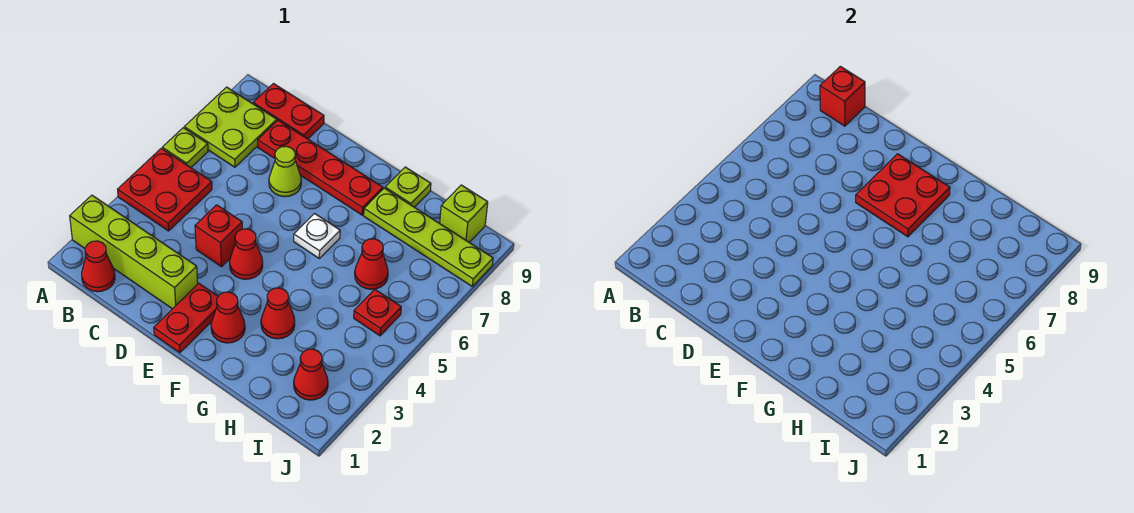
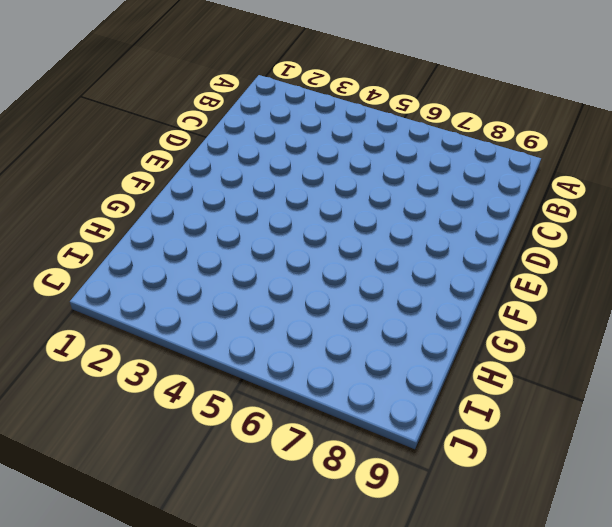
none -> lime 1x4 brick [70,195,198,309]
none -> red 2x2 plate [118,148,212,231]
none -> lime 1x1 plate [162,128,208,167]

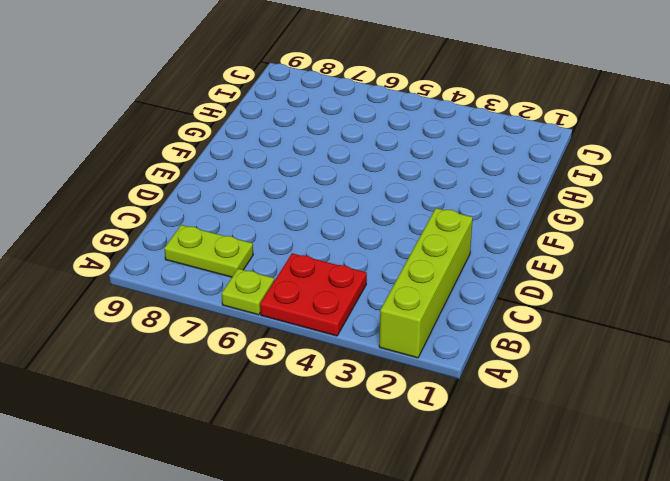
lime 1x2 plate [164,225,253,277] -> lime 2x2 plate [184,87,277,167]
none -> red 1x1 cone [82,241,115,292]
none -> red 1x2 plate [253,84,324,139]
none -> red 1x4 plate [258,120,383,215]

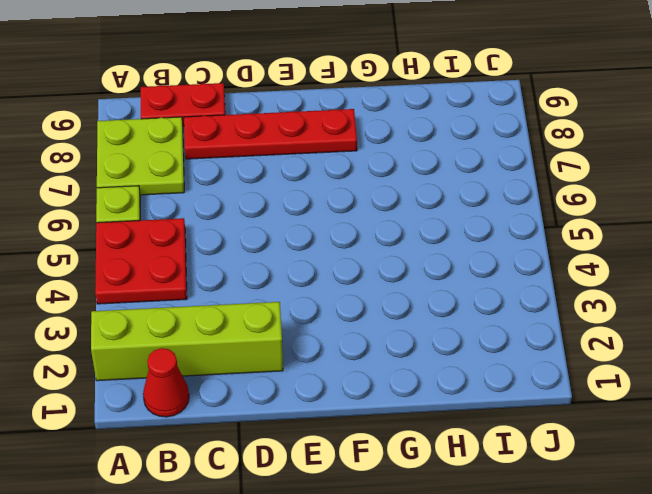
none -> red 1x1 brick [195,205,242,267]
none -> lime 1x1 cone [269,146,301,197]
none -> red 1x2 plate [154,283,218,353]

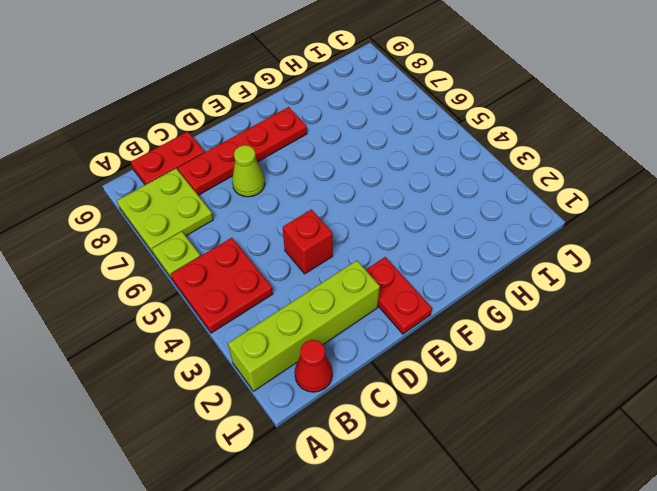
none -> red 1x1 cone [229,229,263,279]
none -> red 1x1 cone [211,292,245,343]
none -> white 1x1 plate [294,214,340,258]

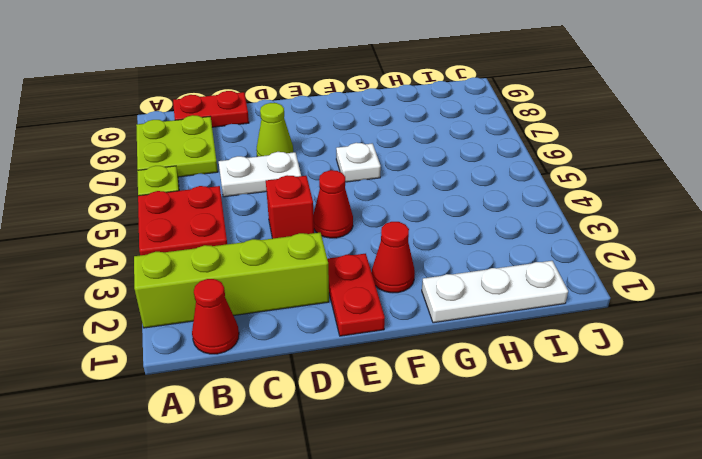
white 1x2 plate [219,152,301,197] -> none
white 1x3 plate [422,261,568,323] -> none
none -> red 1x4 plate [258,120,383,215]
none -> red 1x1 cone [261,288,295,339]
none -> lime 1x4 plate [364,188,493,286]

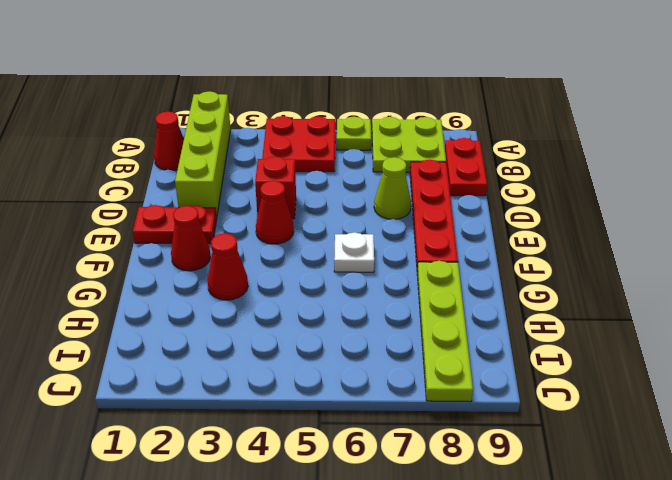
none -> lime 1x1 plate [385,167,431,207]
none -> red 1x1 cone [355,239,388,289]
none -> red 1x1 cone [294,349,328,400]

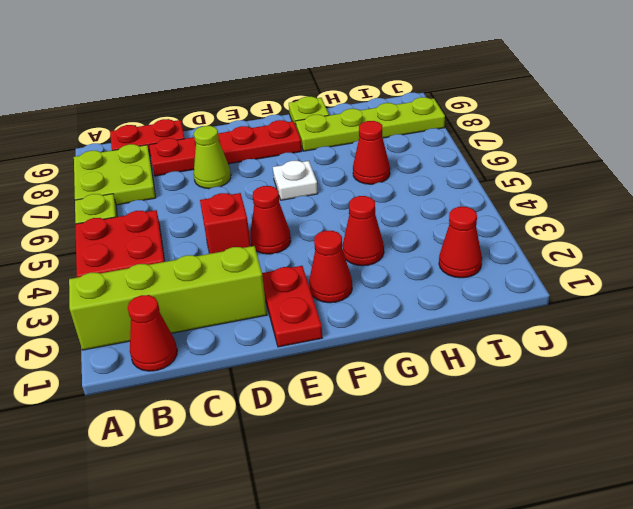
none -> red 1x1 plate [354,290,401,336]
none -> lime 1x1 brick [440,185,488,242]
none -> red 1x1 brick [820,66,865,126]

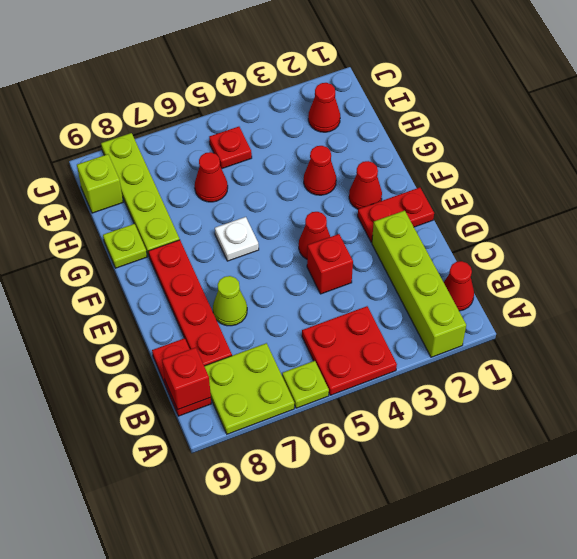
none -> red 2x2 plate [856,154,950,237]

